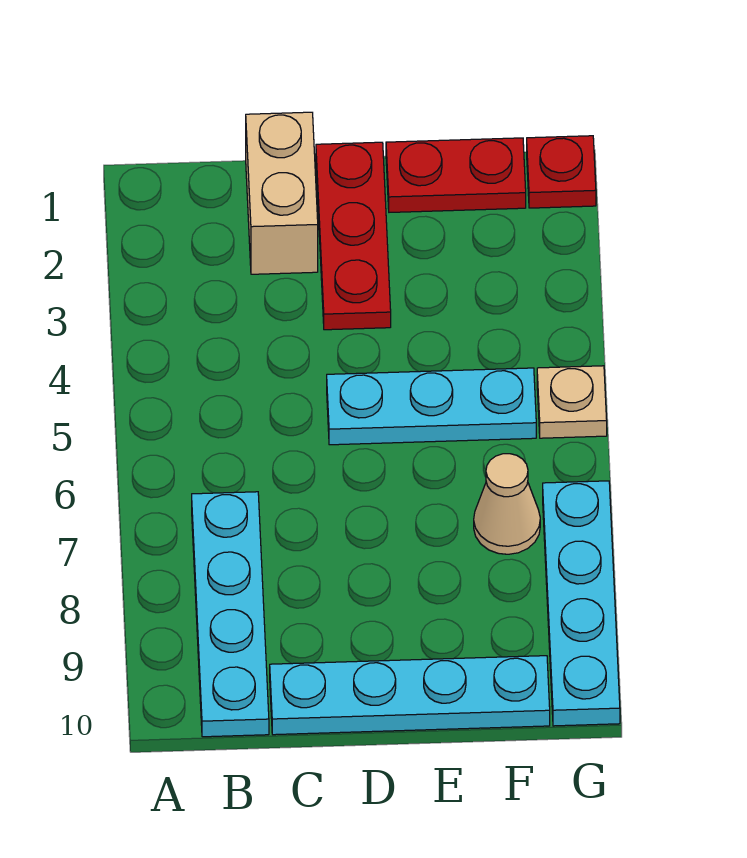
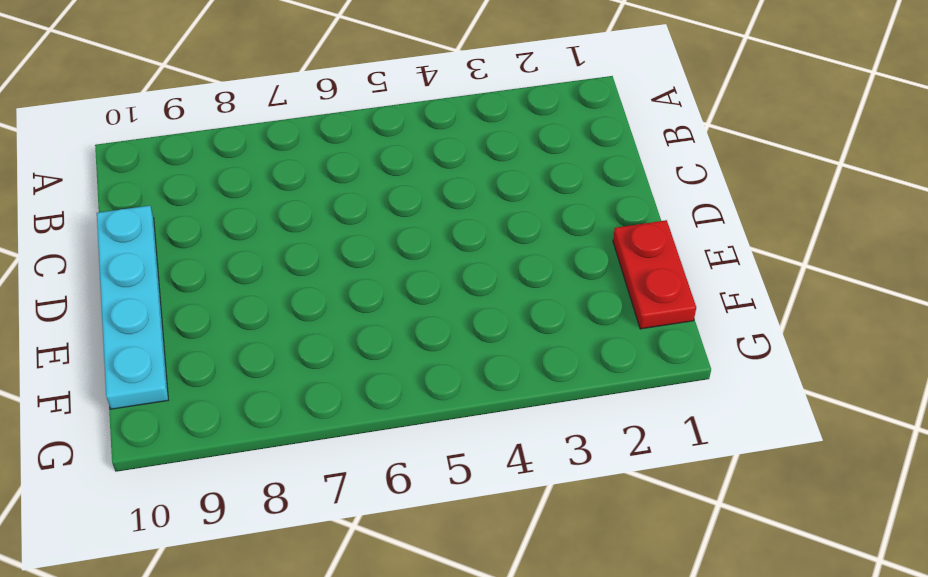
none -> cyan 1x4 plate [192,492,269,737]
none -> tan 1x2 brick [246,112,318,274]

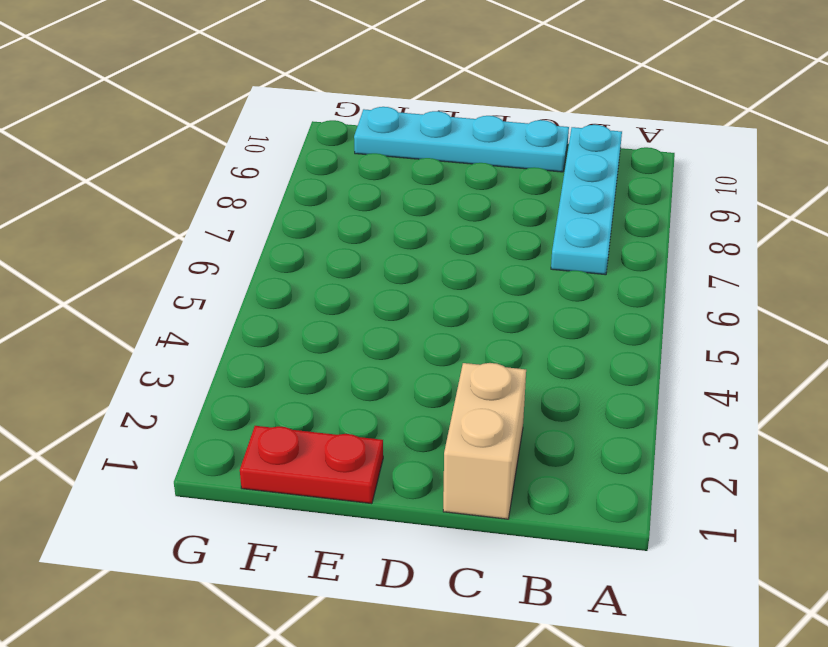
none -> red 1x3 plate [316,142,391,330]
none -> cyan 1x3 plate [327,368,536,445]

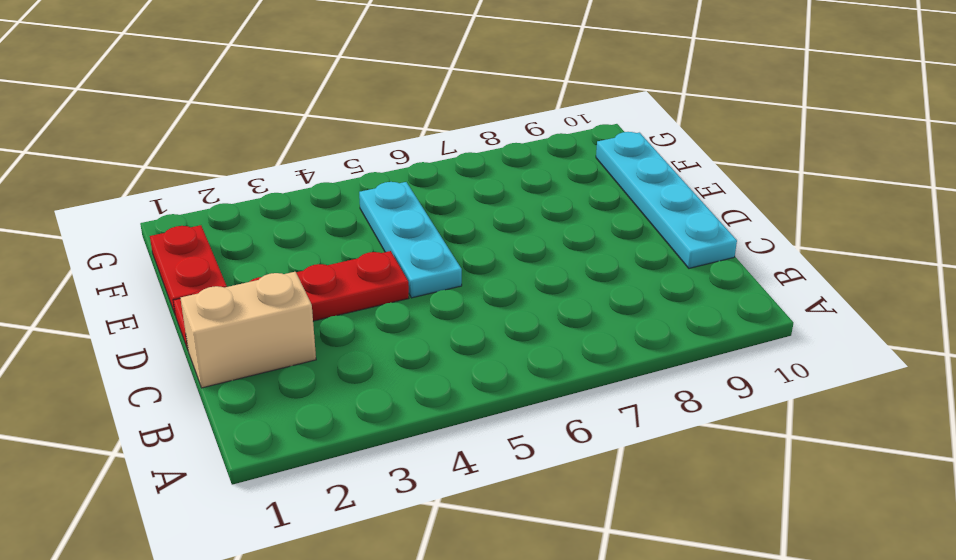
red 1x4 plate [173,251,409,349] -> red 1x3 plate [316,142,391,330]
none -> cyan 1x4 plate [192,492,269,737]
none -> tan 1x1 cone [474,454,540,554]

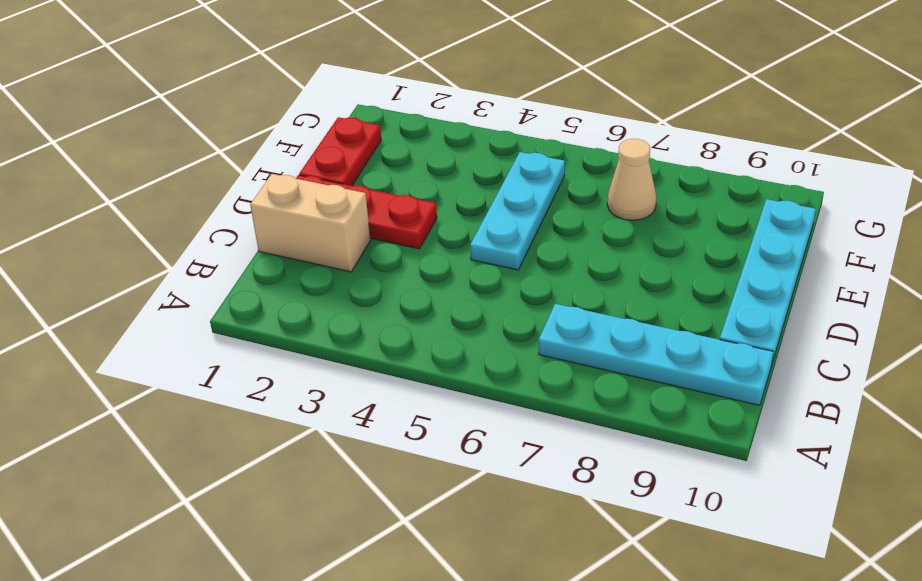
none -> red 1x1 plate [527,136,596,208]
none -> tan 1x1 plate [537,366,607,438]

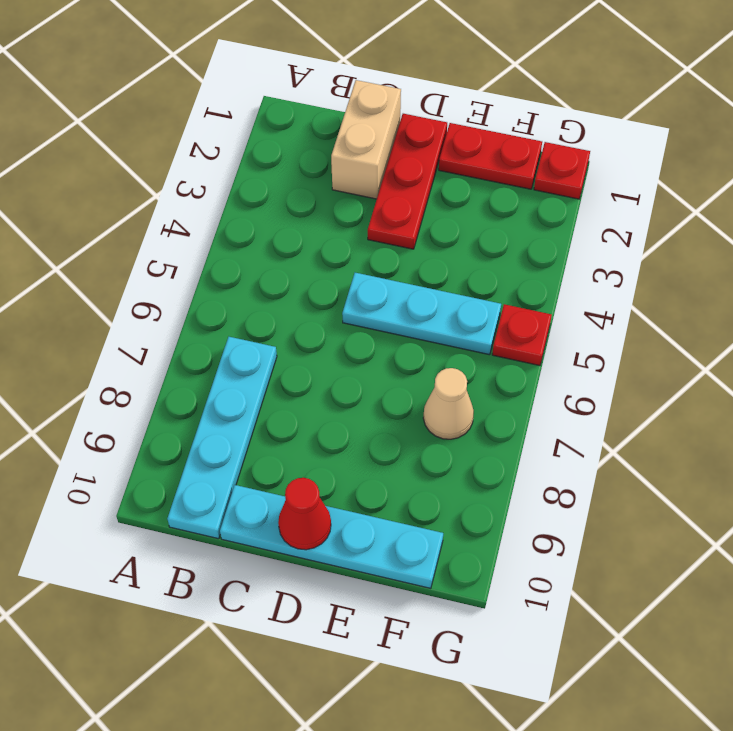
red 1x1 cone [278,478,331,550] -> none
red 1x1 plate [492,304,552,366] -> tan 1x1 plate [537,366,607,438]
none -> cyan 1x4 plate [543,481,620,726]

